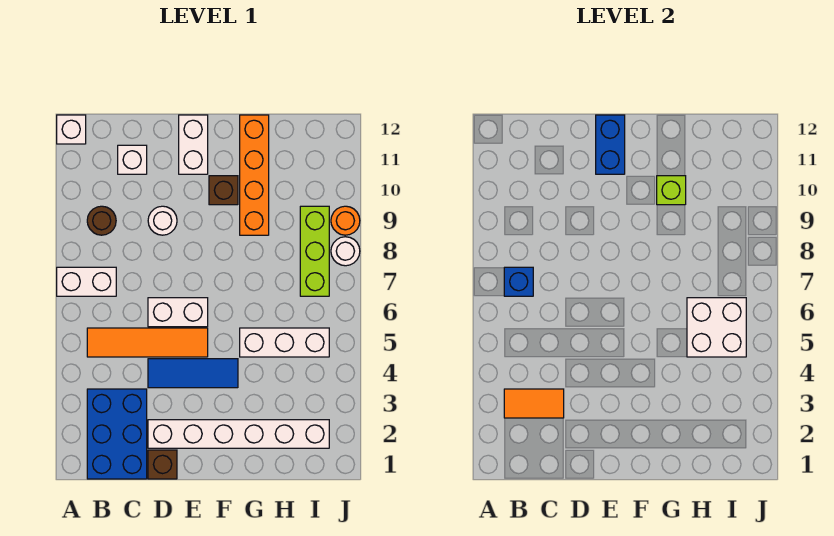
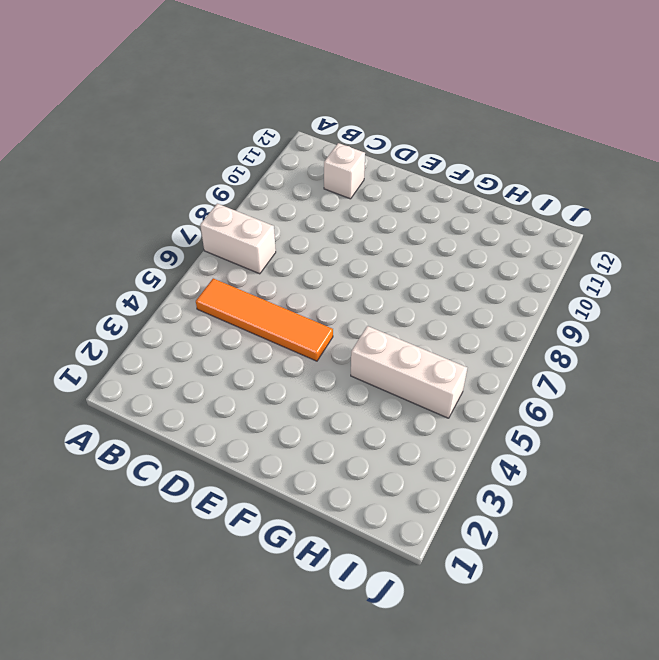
none -> white 1x1 brick [57,115,86,144]
none -> blue 2x3 brick [87,389,147,479]
none -> brown 1x1 round brick [87,206,116,235]

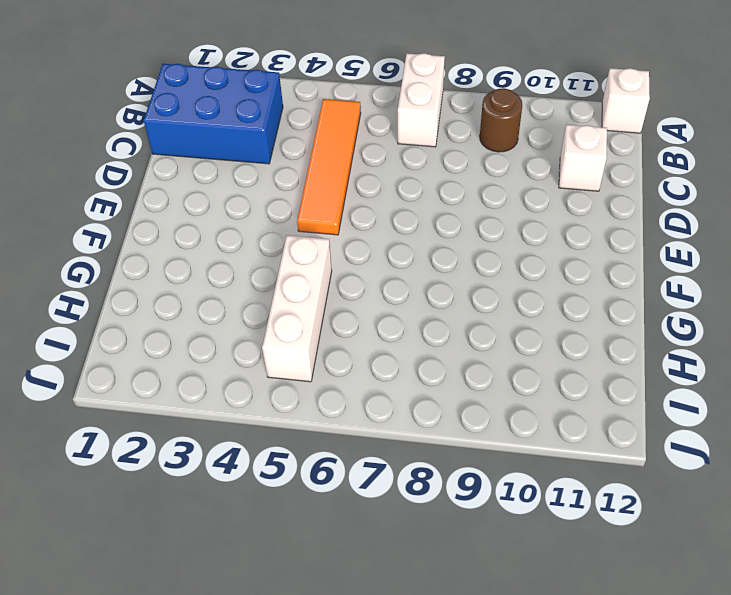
none -> brown 1x1 brick [148,450,177,479]
none -> white 1x6 brick [148,420,329,448]
none -> blue 1x3 tile [148,359,238,388]

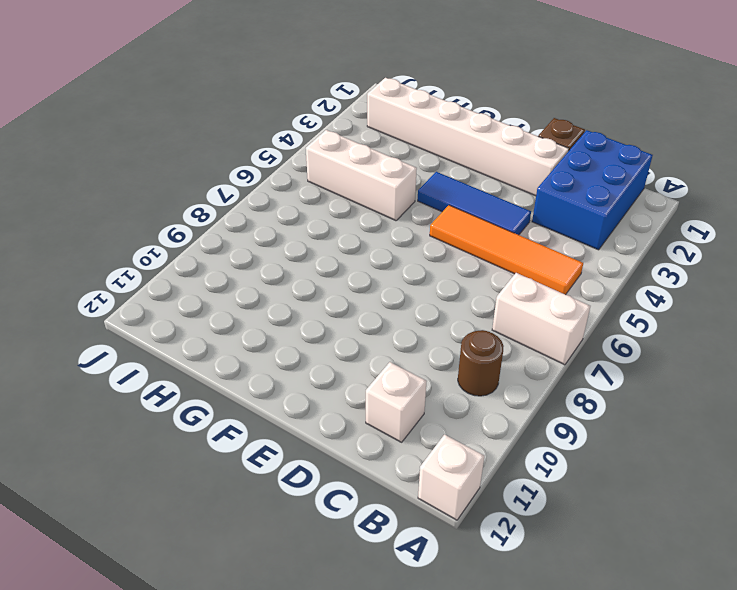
none -> white 1x2 brick [148,298,208,327]
none -> white 1x1 round brick [148,206,177,235]
none -> white 1x2 brick [179,115,208,174]

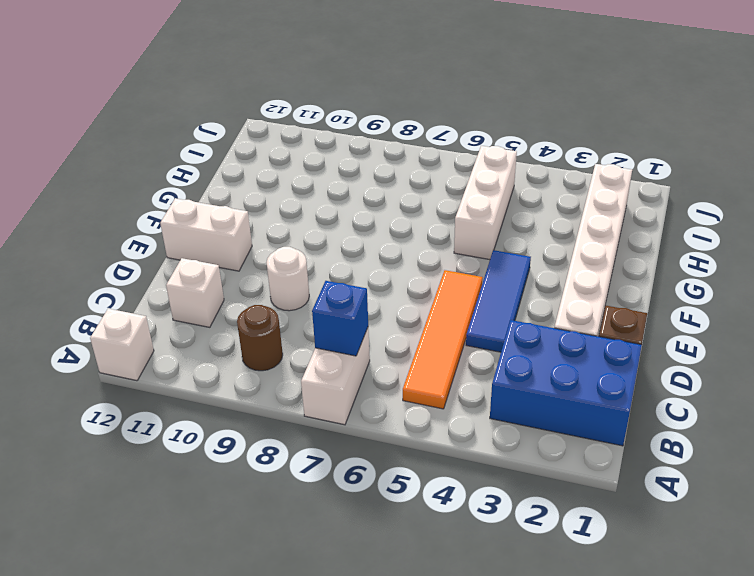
none -> white 1x2 brick [148,298,208,327]
none -> brown 1x1 brick [209,176,238,205]
none -> orange 1x4 brick [240,115,269,235]

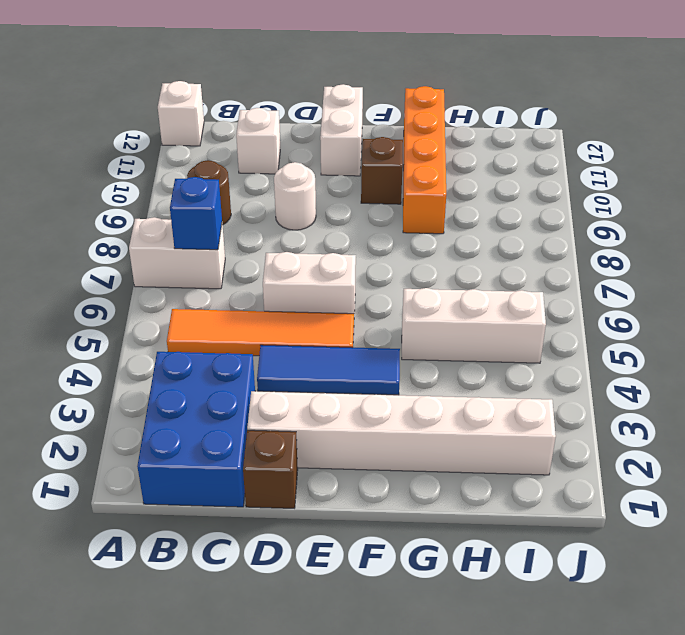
none -> lime 1x3 brick [300,206,329,296]
none -> white 1x1 round brick [331,237,360,266]
none -> orange 1x1 round brick [331,206,360,235]

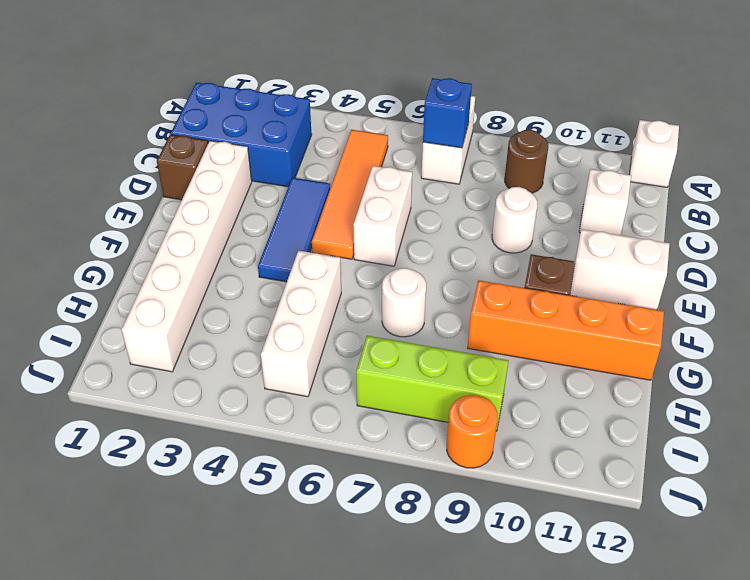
white 1x1 round brick [382,268,426,337] -> white 1x1 round brick moved to [331,237,360,266]
none -> orange 1x2 tile [504,389,564,418]
none -> blue 1x2 brick [596,115,625,174]
none -> lime 1x1 brick [657,176,686,205]

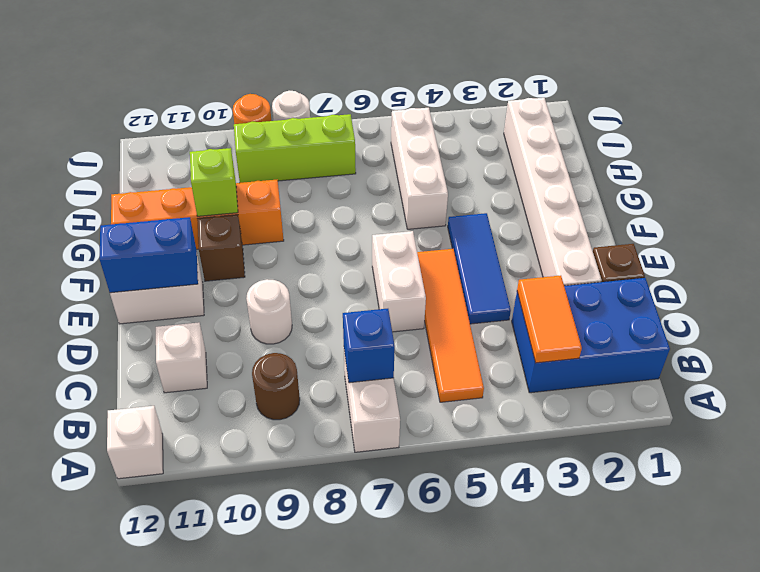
none -> white 2x2 brick [687,298,746,357]

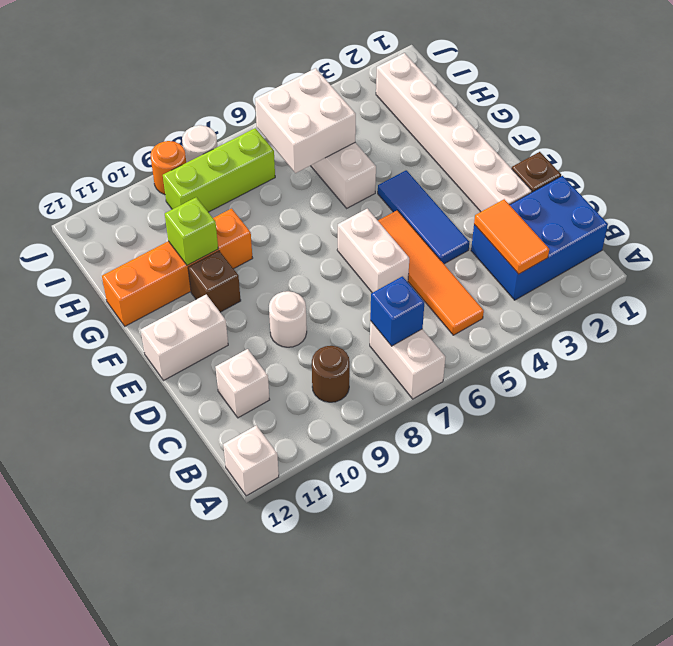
none -> blue 1x2 brick [596,115,625,174]

